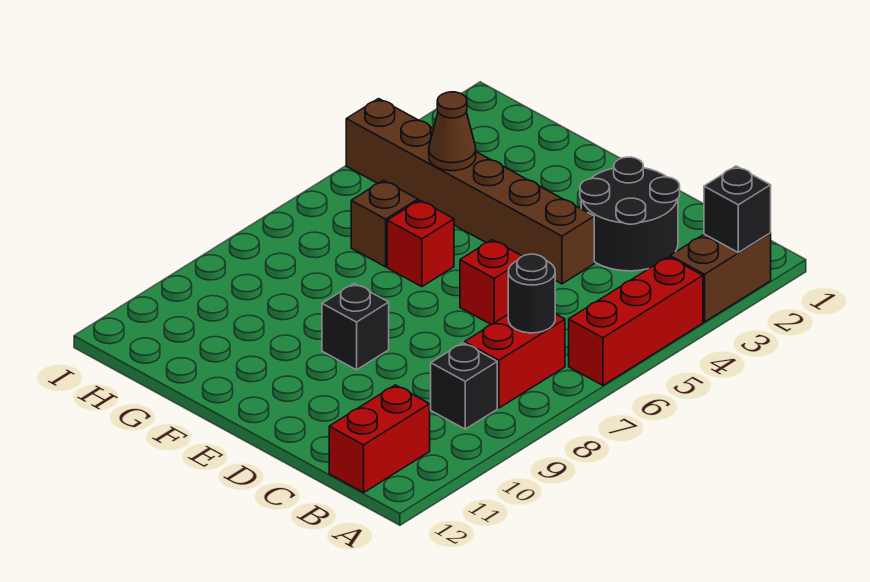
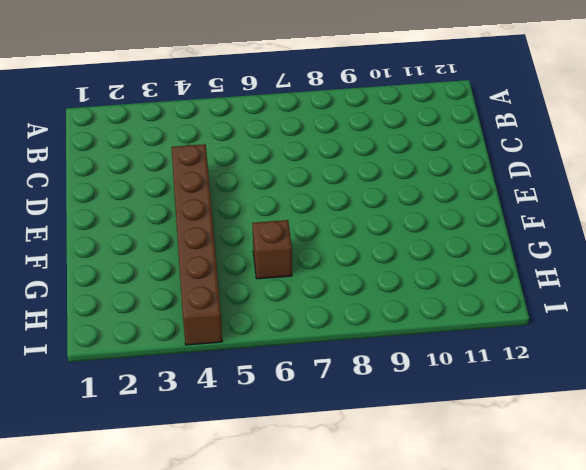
none -> brown 1x2 brick [670,233,771,322]
none -> red 1x3 brick [569,257,703,385]
none -> red 1x2 brick [465,314,565,408]

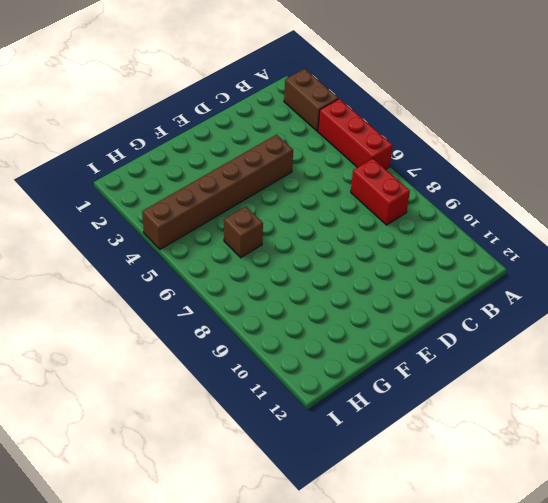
none -> black 1x1 brick [431,343,497,429]
none -> red 1x2 brick [329,385,430,493]
none -> black 2x2 round brick [580,157,680,271]

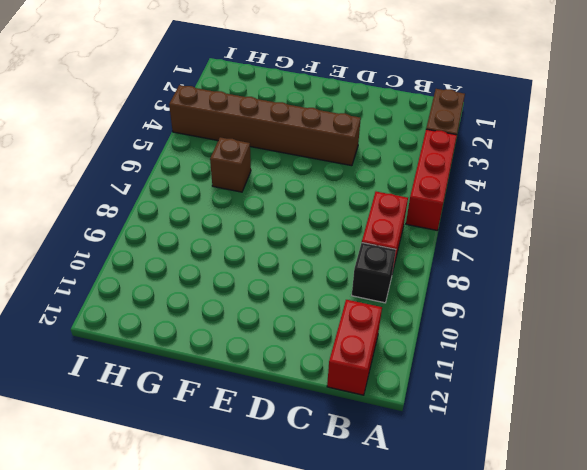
none -> black 2x2 round brick [580,157,680,271]
none -> red 1x1 brick [460,240,522,325]
none -> black 1x1 brick [322,283,389,370]

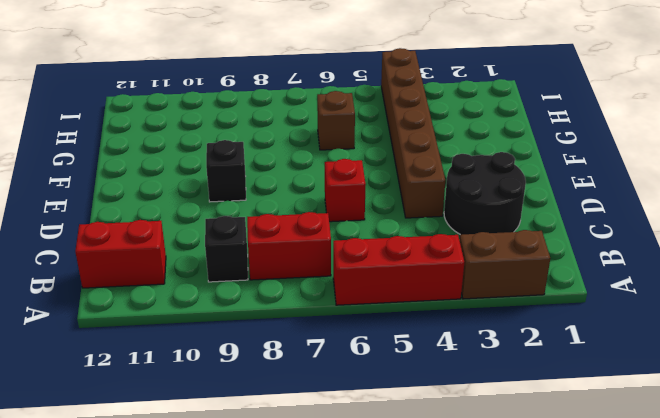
none -> red 1x1 brick [387,200,454,287]
none -> black 1x1 brick [704,166,771,252]
none -> black 1x1 round brick [508,254,555,333]

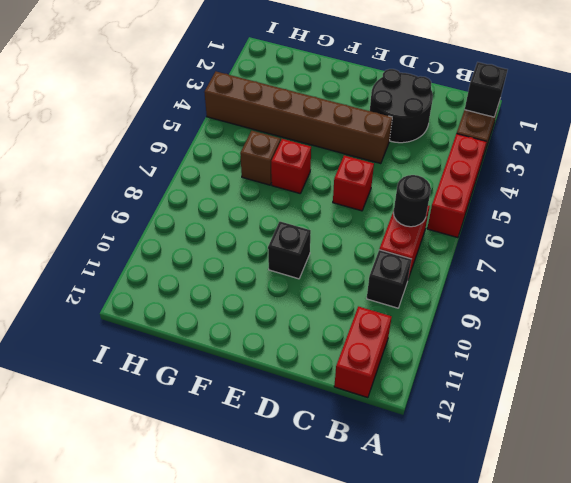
none -> brown 1x1 cone [429,92,476,171]

